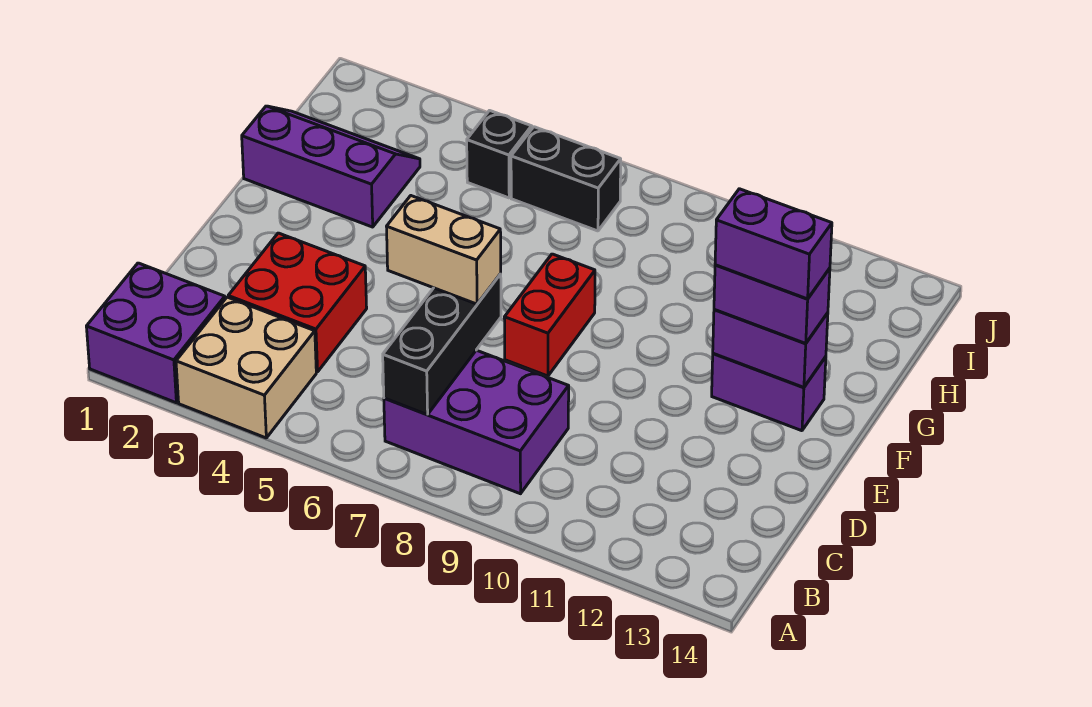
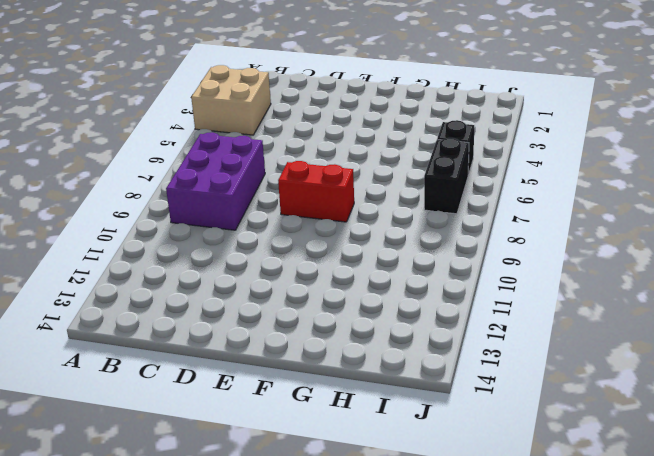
none -> purple 2x2 brick [86,263,225,403]
none -> red 2x2 brick [228,233,367,372]
none -> purple 1x2 brick [712,353,826,431]

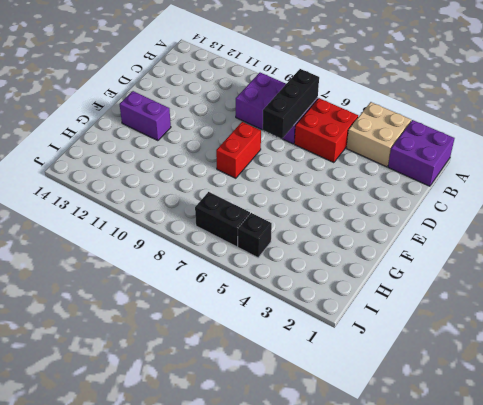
red 2x2 brick [294,98,358,163] -> red 2x2 brick moved to [228,233,367,372]
none -> purple 2x3 slope [242,106,420,227]
none -> purple 1x2 brick [713,309,828,387]
none -> tan 1x2 brick [387,196,501,304]

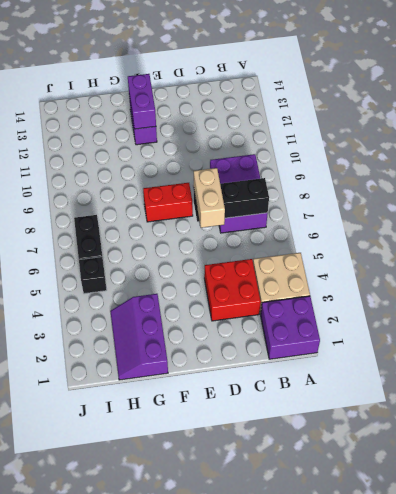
none -> purple 1x2 brick [714,265,830,343]
none -> purple 1x2 brick [715,189,832,299]

